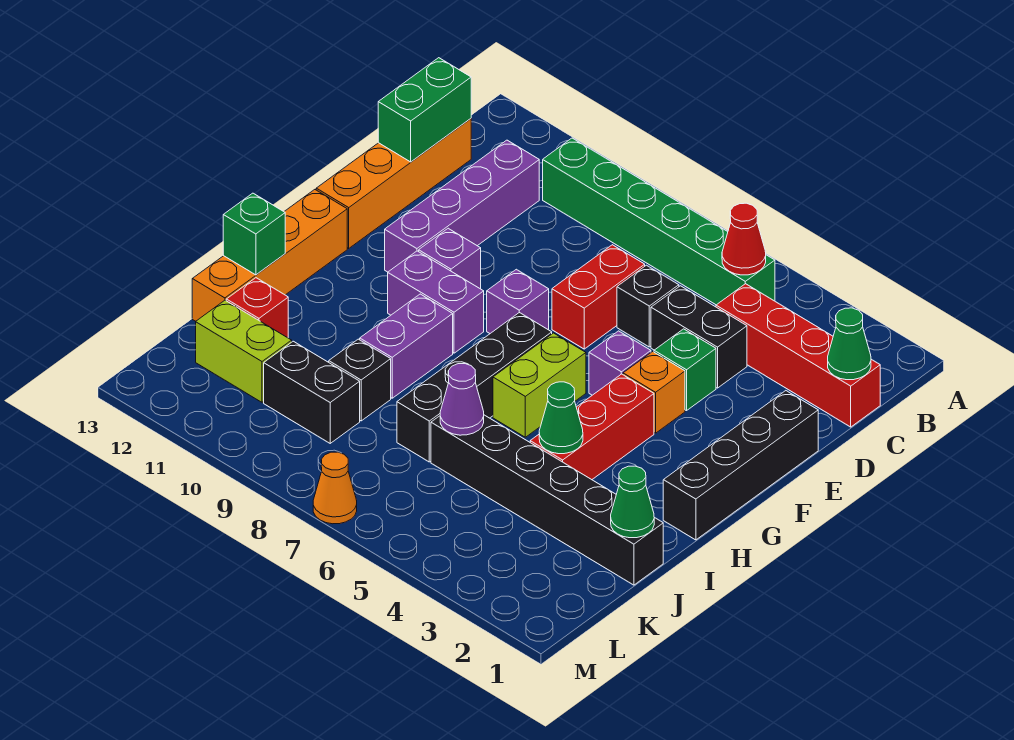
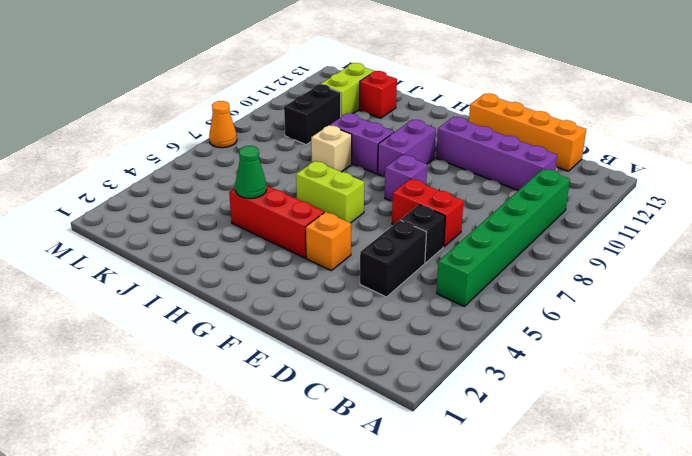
tan 1x1 brick [311,126,352,172] -> none
none -> red 1x4 brick [716,284,880,427]
none -> black 1x4 brick [663,391,818,540]
none -> green 1x1 brick [654,329,716,411]
none -> purple 1x1 brick [589,331,651,395]

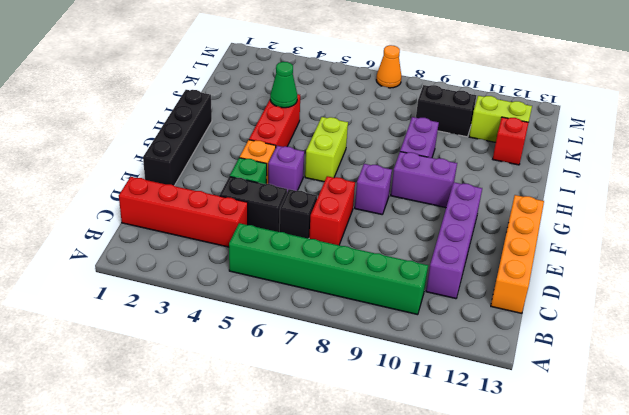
none -> purple 1x1 brick [419,228,481,289]
none -> black 1x4 brick [397,312,552,462]
none -> orange 1x4 brick [192,190,347,321]
none -> black 1x6 brick [431,415,663,585]

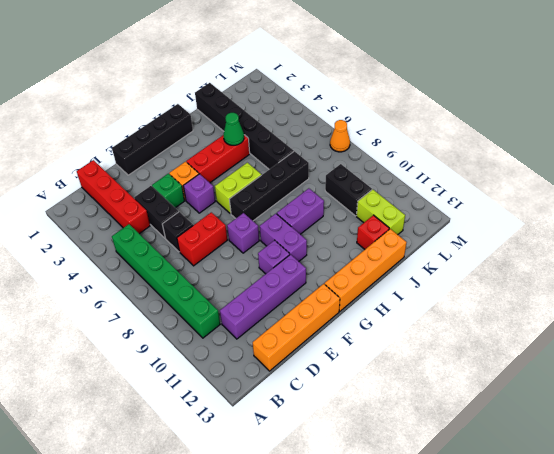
none -> black 1x1 brick [329,339,391,421]
none -> red 1x1 cone [722,203,766,275]
none -> green 1x1 cone [828,308,871,380]
none -> green 1x2 brick [378,58,471,162]

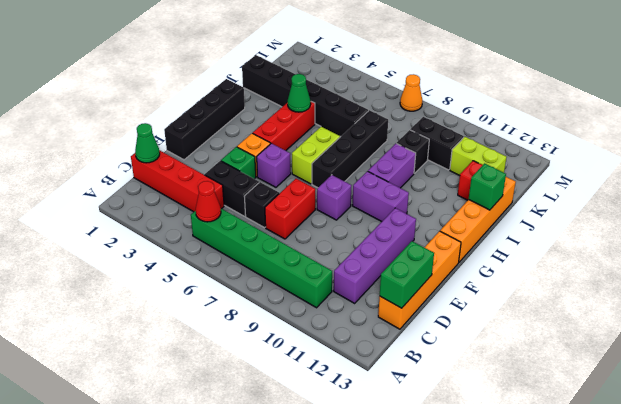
none -> purple 1x1 brick [419,228,481,289]
none -> green 1x1 cone [611,466,654,538]
none -> purple 1x1 cone [440,364,484,435]

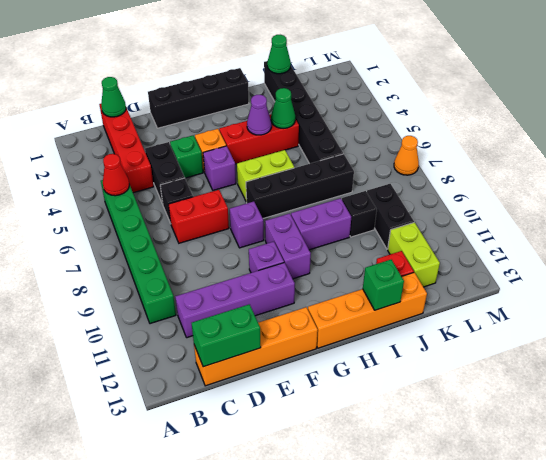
purple 1x1 cone [247,95,271,135] -> purple 1x1 cone moved to [440,364,484,435]

